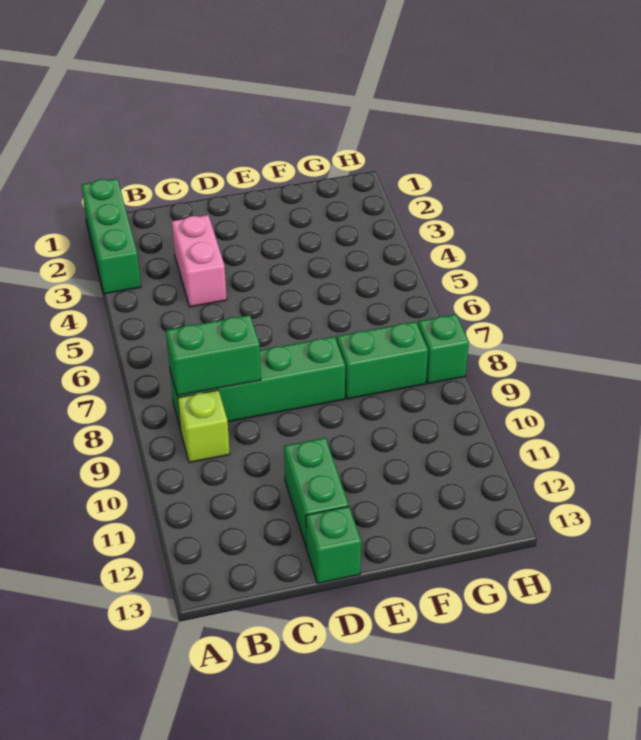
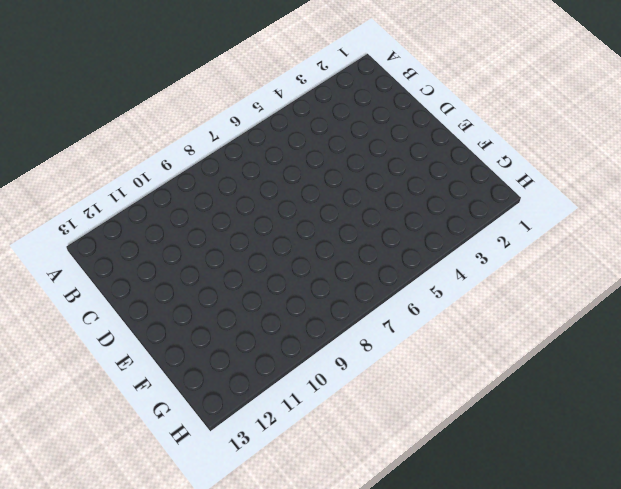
none -> green 1x3 brick [81,179,141,294]
none -> green 1x4 brick [170,337,345,430]

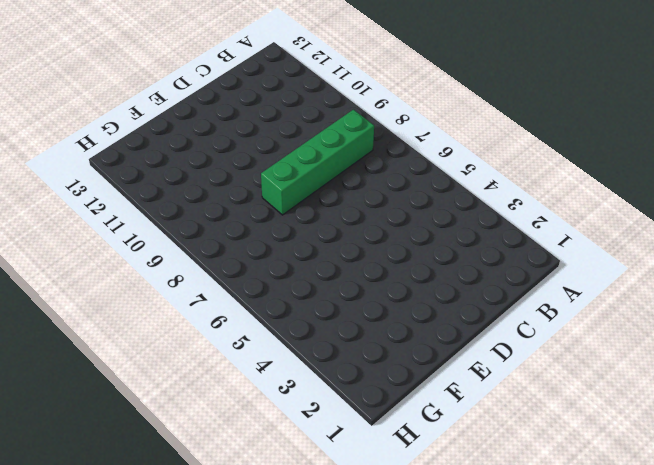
none -> green 1x3 brick [81,179,141,294]
none -> lime 1x1 brick [178,390,230,463]

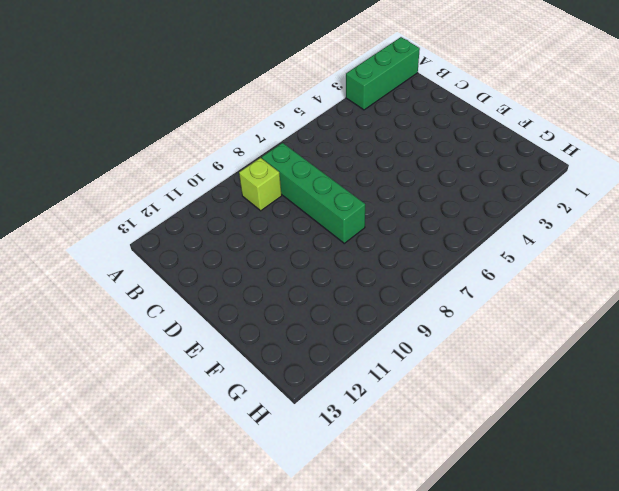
none -> pink 1x2 brick [172,215,227,307]
none -> green 1x2 brick [284,438,349,546]

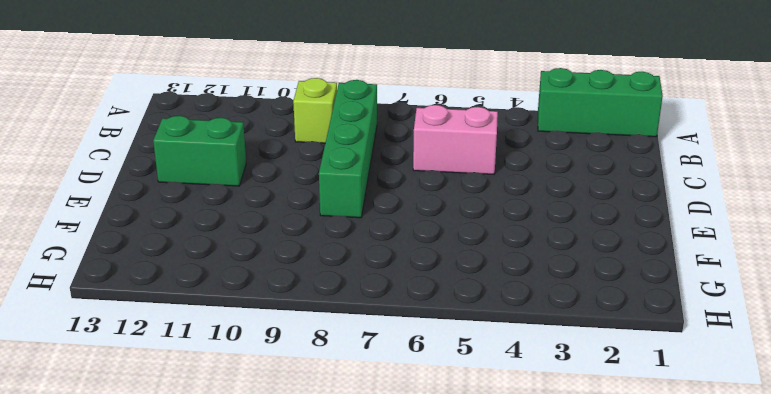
pink 1x2 brick [413,105,498,174] -> pink 1x2 brick moved to [172,215,227,307]
none -> green 1x1 brick [306,506,361,583]
none -> green 1x2 brick [337,322,428,399]

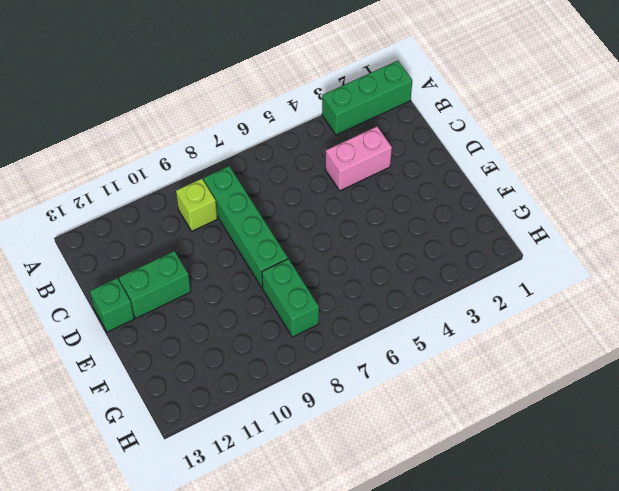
none -> green 1x1 brick [418,314,469,384]
none -> green 1x2 brick [166,315,261,396]

